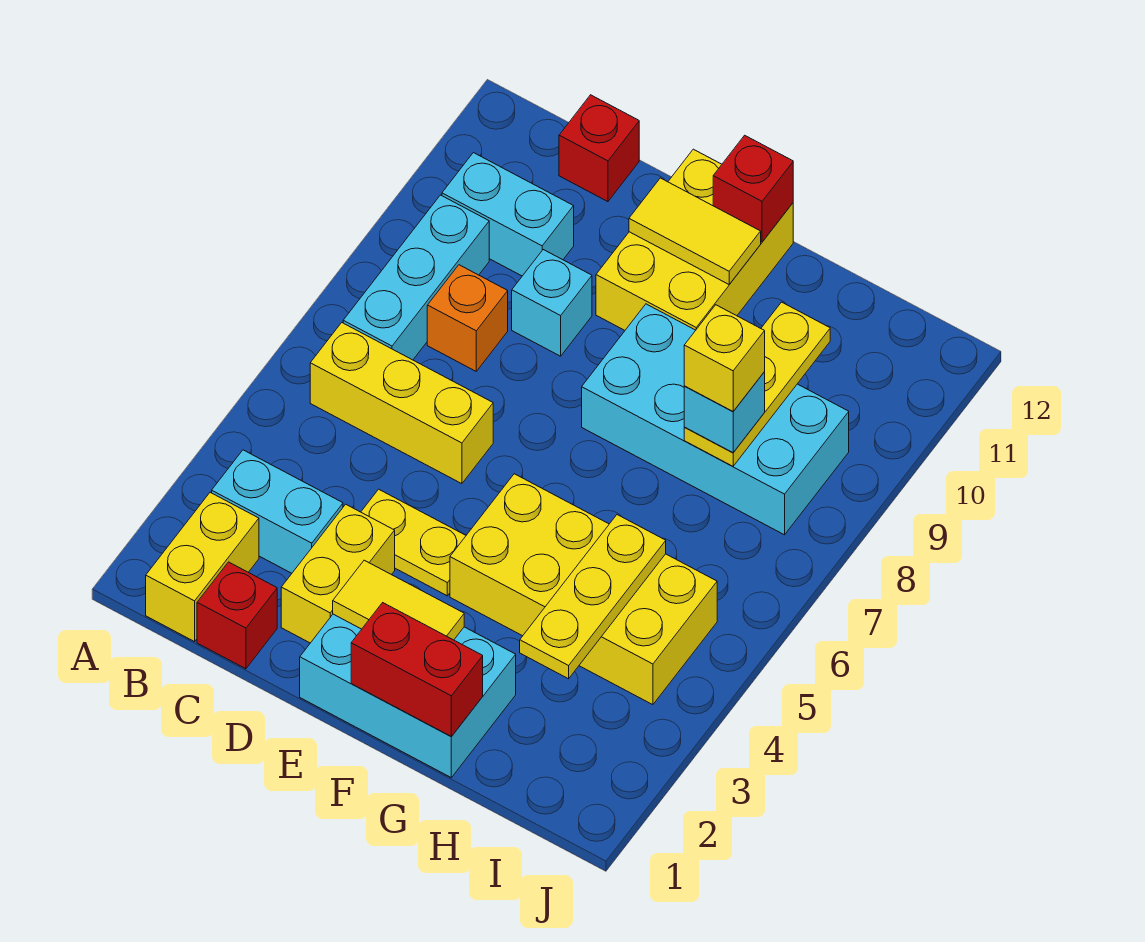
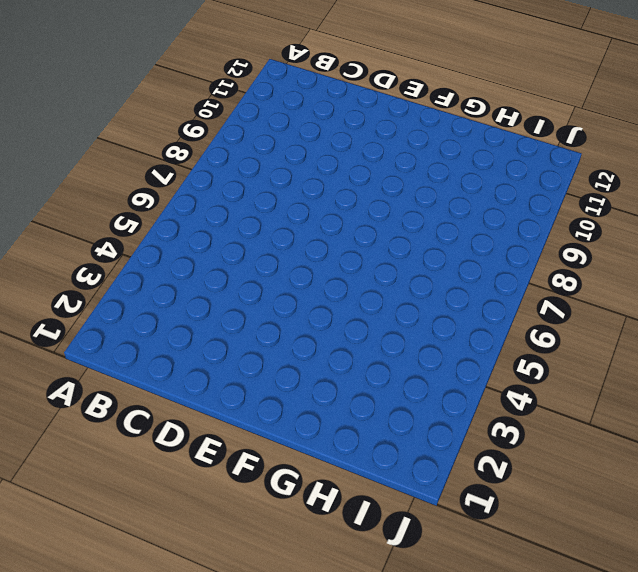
none -> yellow 1x2 brick [146,492,259,642]
none -> cyan 1x2 brick [212,450,343,573]
none -> yellow 1x3 brick [310,323,493,484]

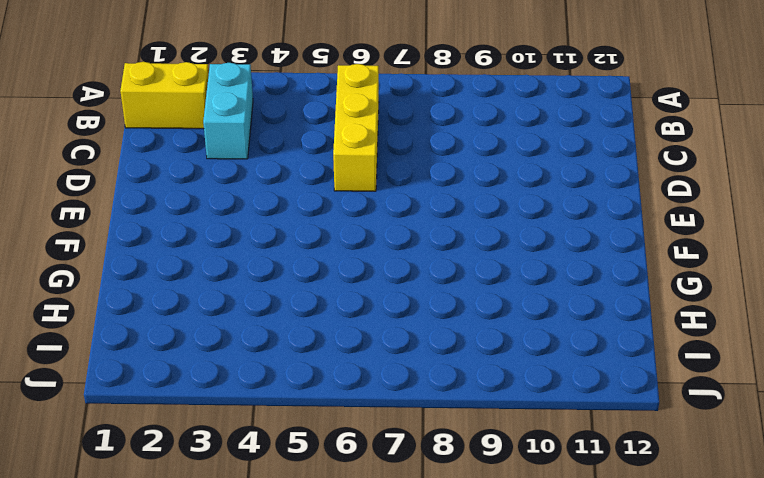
none -> cyan 1x3 brick [343,195,489,360]
none -> cyan 1x2 brick [442,153,574,276]
none -> red 1x1 brick [197,562,277,669]

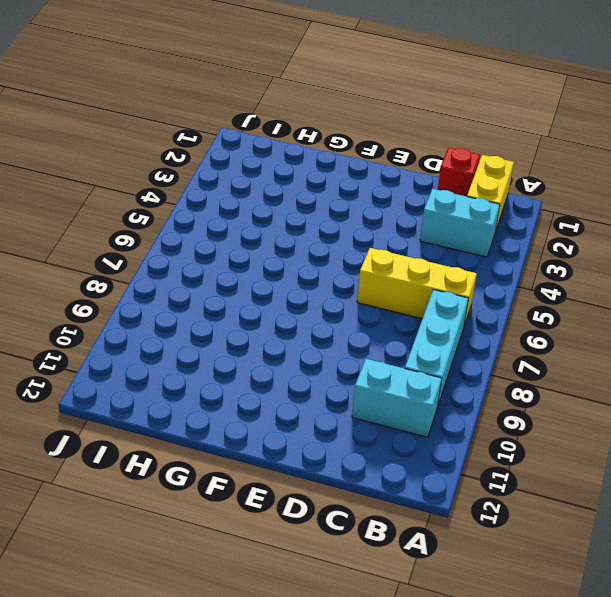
none -> orange 1x1 brick [427,265,508,371]
none -> red 1x1 brick [559,95,639,202]
none -> yellow 1x2 brick [281,504,395,643]

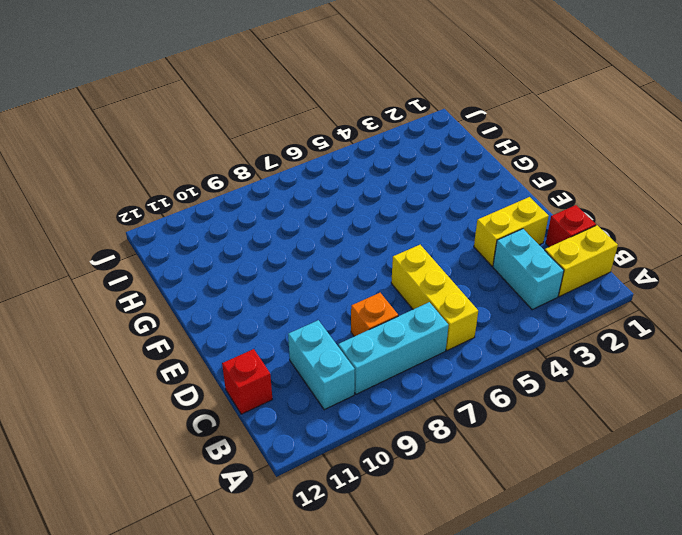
none -> yellow 1x2 plate [361,489,466,596]
none -> cyan 1x1 brick [512,250,592,356]
none -> cyan 2x3 brick [300,614,516,777]

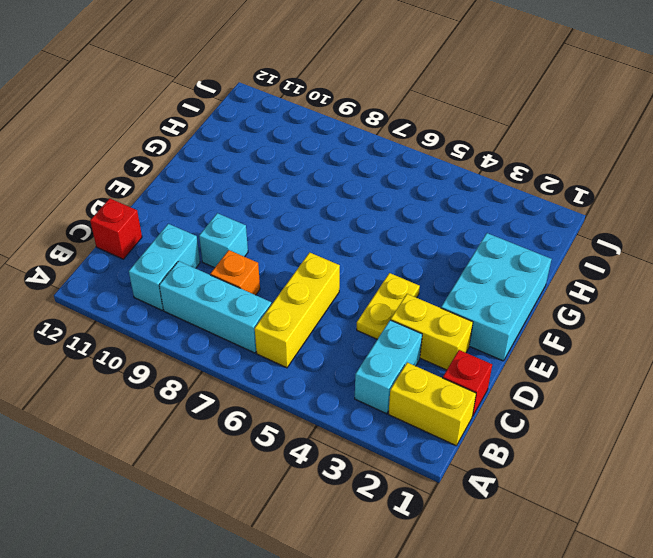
none -> yellow 2x3 brick [596,149,793,330]
none -> yellow 2x4 brick [450,474,717,705]
none -> cyan 2x4 brick [582,304,849,535]

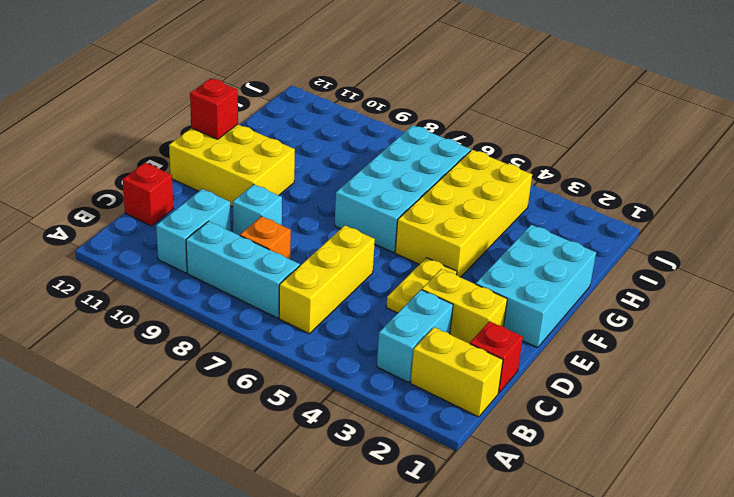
cyan 2x4 brick [335,125,471,253] -> cyan 2x4 brick moved to [582,304,849,535]
none -> yellow 1x2 tile [333,560,464,640]
none -> yellow 1x2 tile [629,178,761,284]
none -> red 1x2 brick [351,603,483,737]

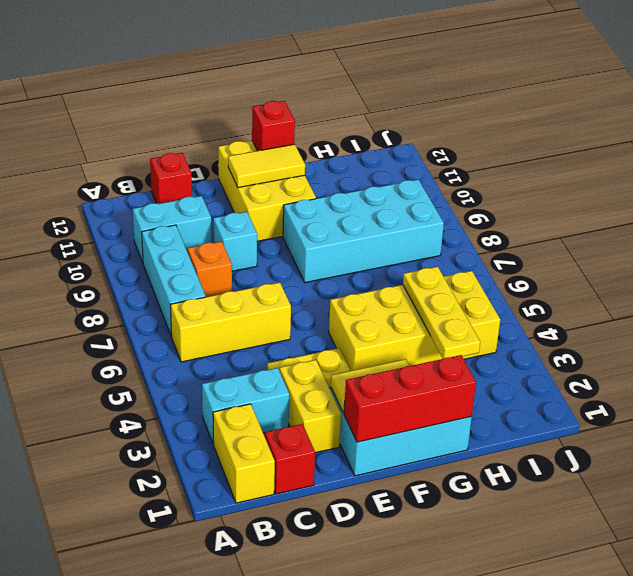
red 1x3 brick [344,355,476,442] -> red 1x2 brick [351,603,483,737]
none -> yellow 1x3 plate [684,302,830,466]
none -> cyan 1x1 brick [684,372,765,453]
none -> yellow 1x1 brick [684,305,765,411]

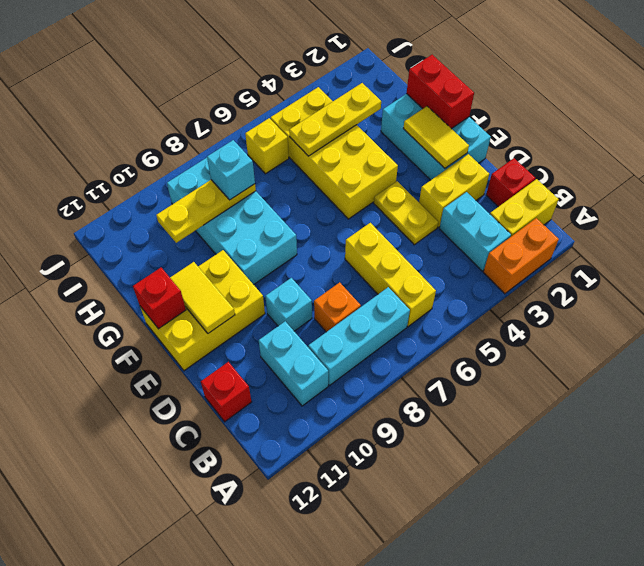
orange 1x2 brick [483,218,559,294] -> none
yellow 1x1 brick [245,118,289,174] -> yellow 1x1 brick moved to [684,305,765,411]

